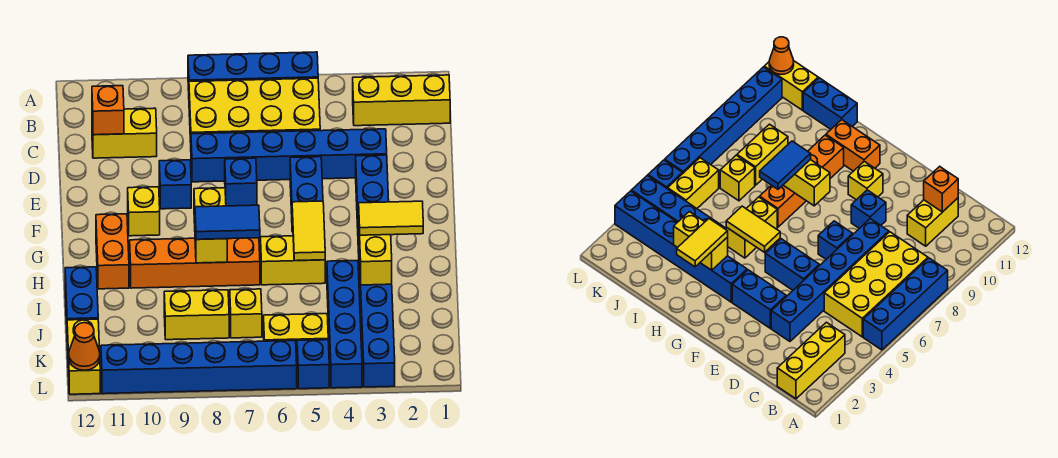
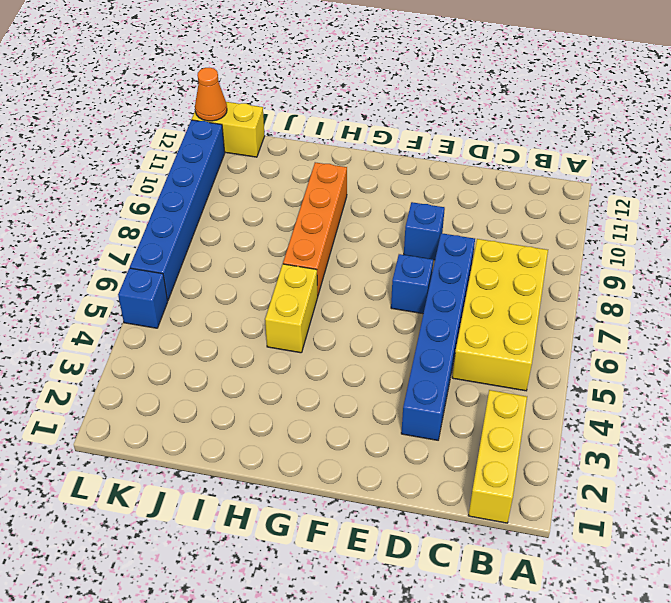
none -> blue 1x4 brick [188,52,318,91]
none -> yellow 1x2 brick [92,108,157,158]
none -> blue 1x2 brick [356,155,389,227]

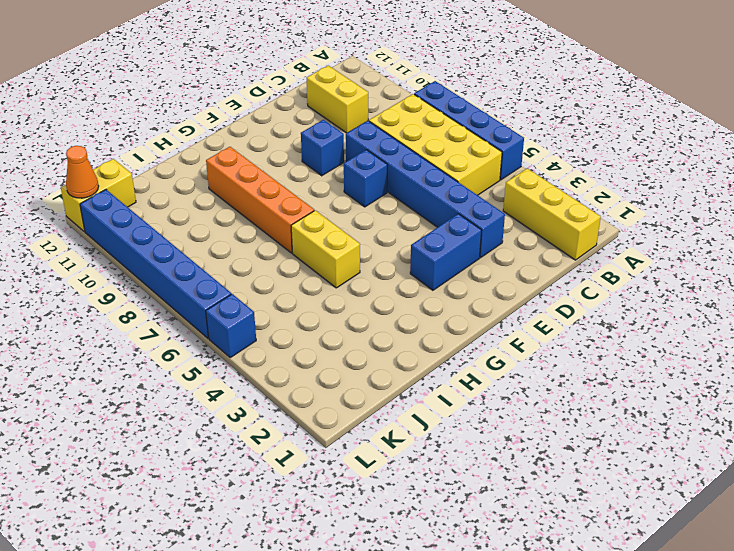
none -> blue 1x2 brick [290,157,323,232]
none -> yellow 1x1 brick [128,187,160,236]
none -> blue 1x6 brick [358,208,395,387]

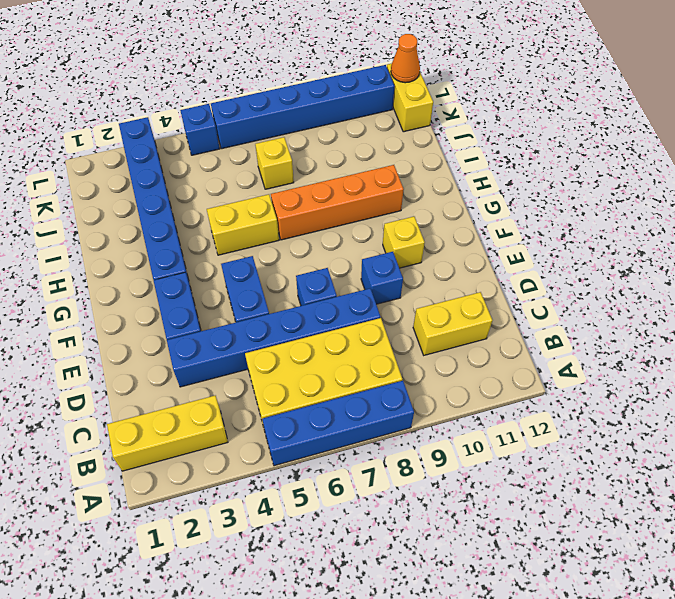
none -> orange 1x2 brick [96,214,129,289]
none -> blue 1x4 brick [327,261,362,388]
none -> blue 1x2 brick [65,267,98,324]

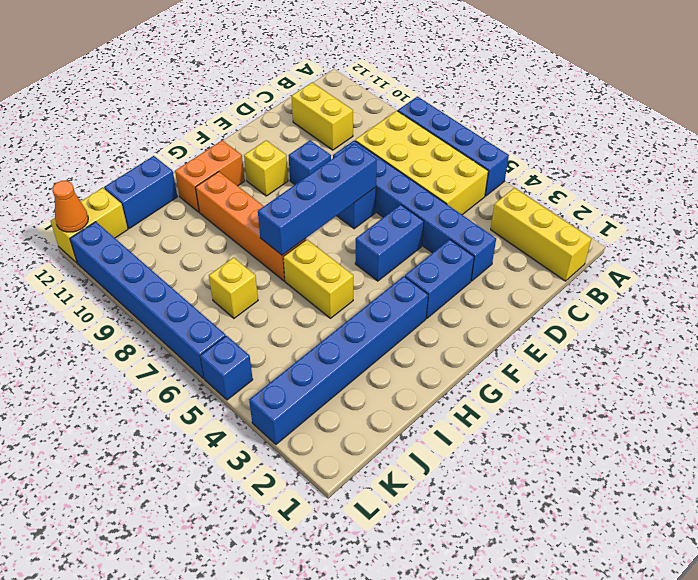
blue 1x4 brick [258,144,377,255] -> blue 1x4 brick moved to [327,261,362,388]
none -> yellow 1x2 brick [164,290,229,340]
none -> yellow 1x2 brick [264,314,328,362]
none -> orange 1x1 brick [92,86,124,135]

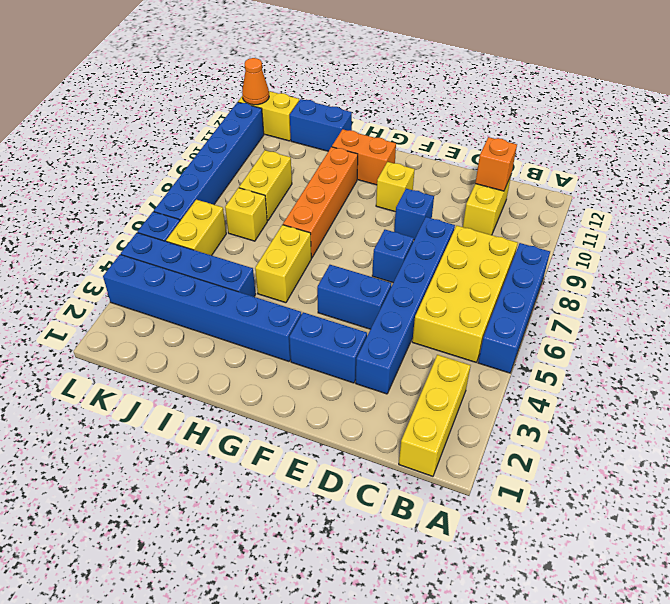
none -> yellow 1x2 tile [292,201,325,261]
none -> yellow 1x2 brick [194,188,227,263]
none -> yellow 1x2 brick [359,232,392,285]

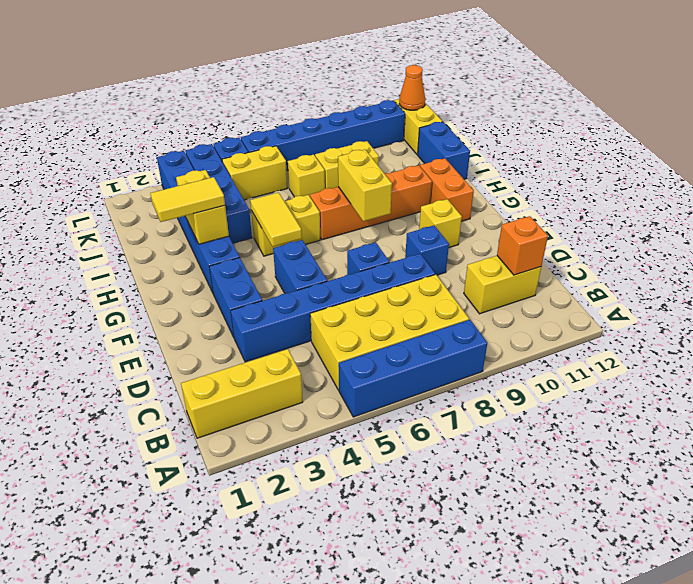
none -> blue 1x2 tile [195,205,260,239]

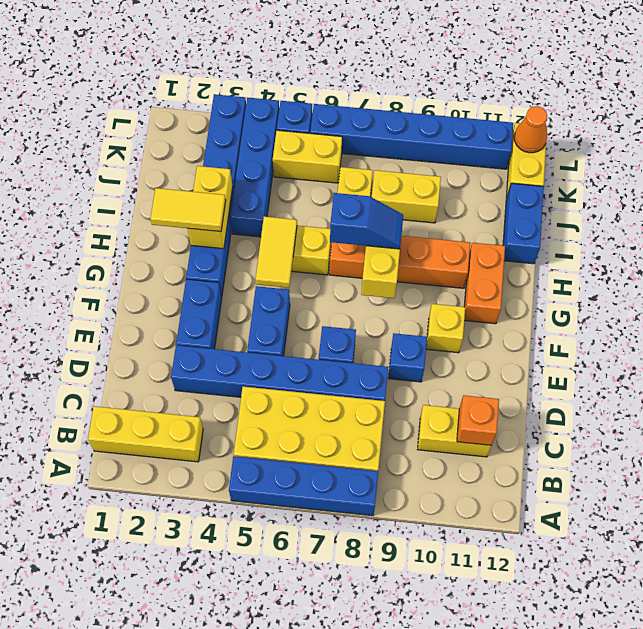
blue 1x2 slope [330,193,403,249] -> blue 1x2 tile [195,205,260,239]

